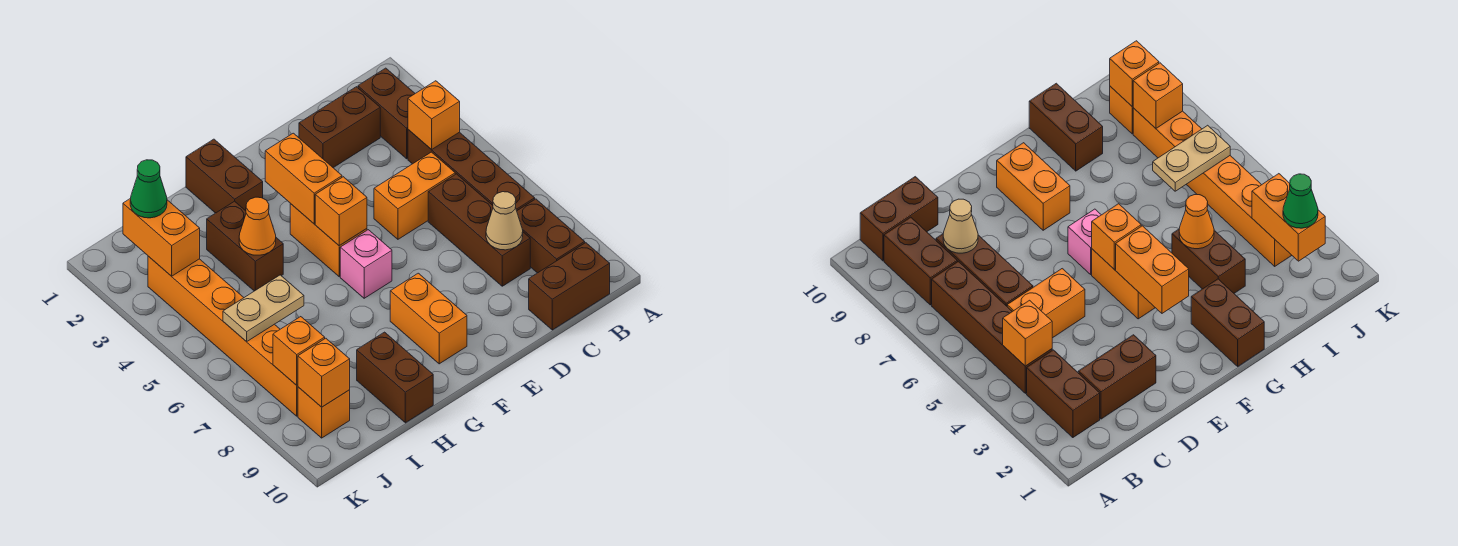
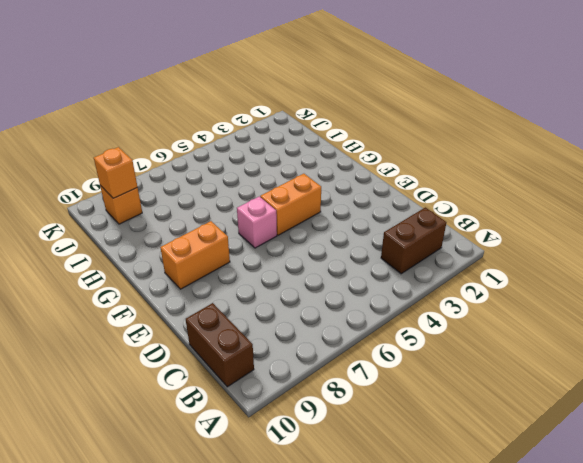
none -> brown 1x4 brick [408,130,535,211]
none -> brown 1x2 brick [517,199,585,273]
none -> brown 1x2 brick [299,87,380,168]

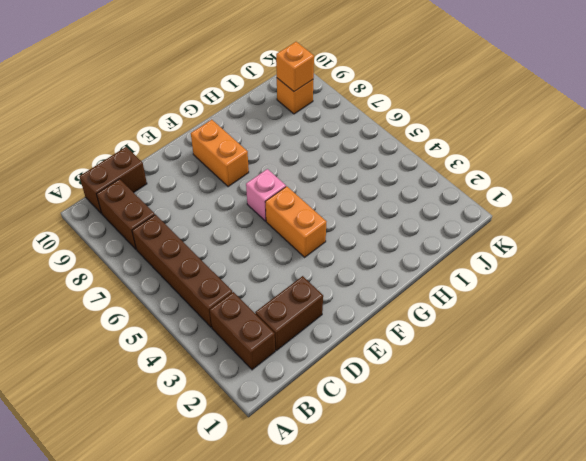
none -> orange 1x2 brick [374,152,455,239]
none -> brown 1x3 brick [428,174,530,286]
none -> brown 1x2 brick [186,139,263,213]

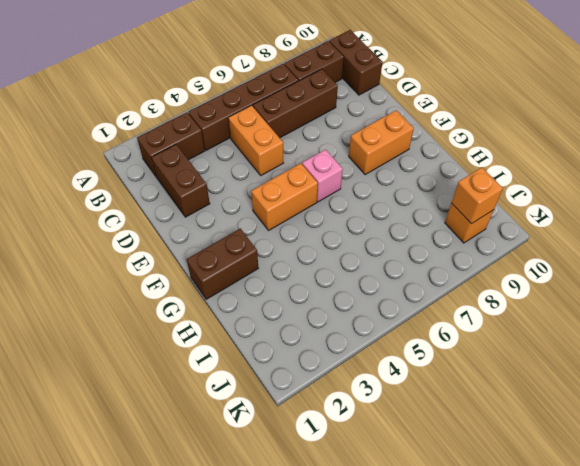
none -> brown 1x2 brick [207,201,283,291]
none -> brown 1x2 brick [357,332,433,423]
none -> orange 1x6 brick [148,256,298,416]

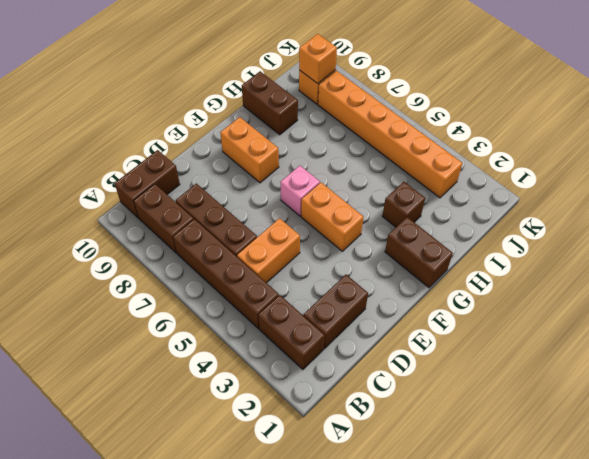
brown 1x1 brick [382,182,425,227] -> brown 1x2 brick [207,201,283,291]
none -> orange 1x1 brick [408,81,460,150]
none -> tan 1x1 cone [486,192,523,250]
none -> orange 1x2 brick [265,133,342,224]

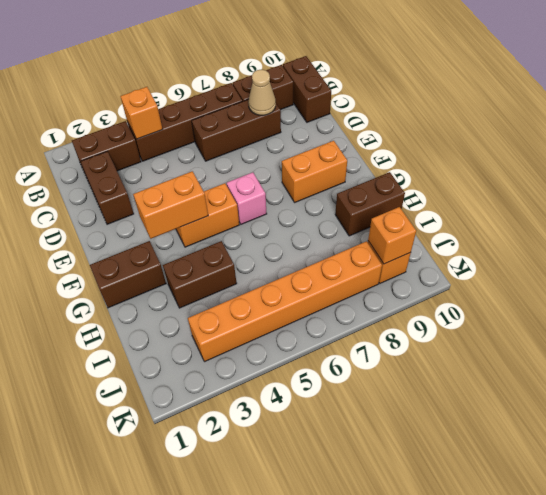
none -> orange 1x2 brick [374,152,455,239]
none -> orange 1x1 brick [315,177,367,246]
none -> orange 1x1 cone [239,197,276,255]

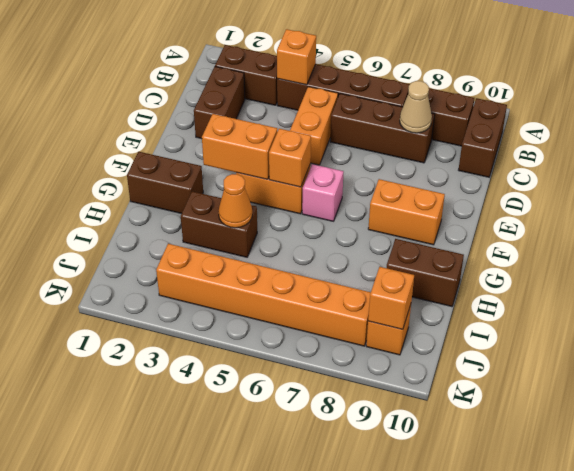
none -> tan 1x2 plate [223,275,304,342]
none -> orange 1x2 brick [123,198,200,276]
none -> orange 1x1 brick [273,317,325,385]

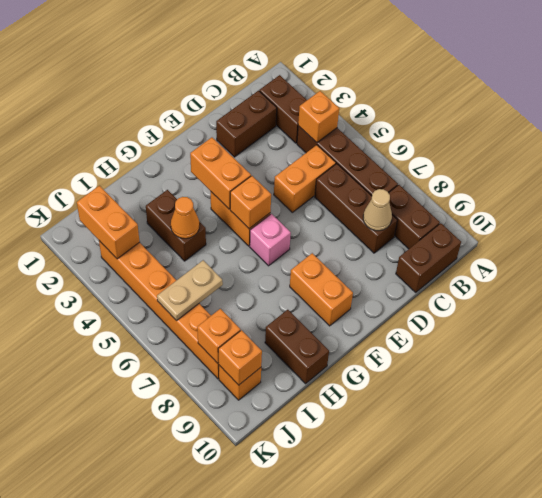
none -> brown 1x2 brick [186,139,263,213]
none -> green 1x1 cone [130,160,167,218]

